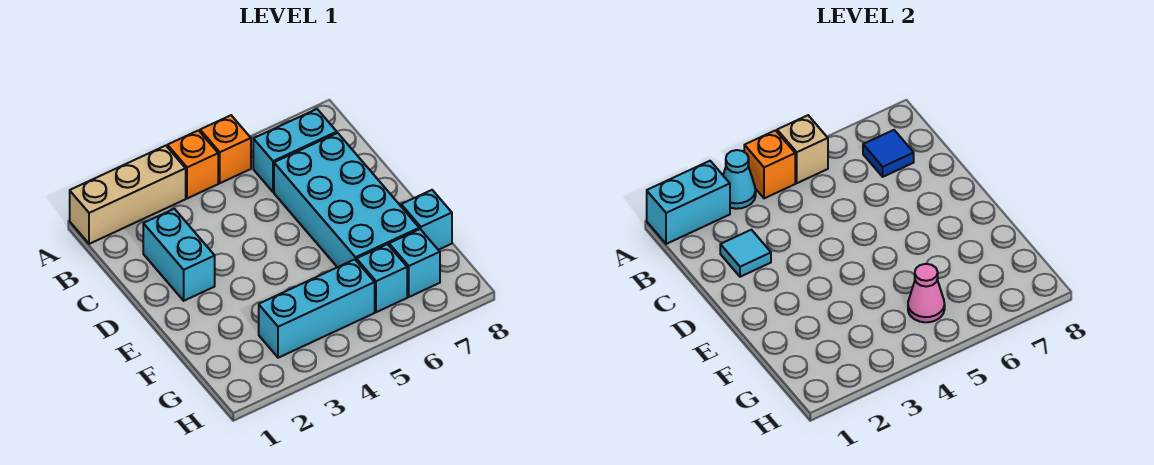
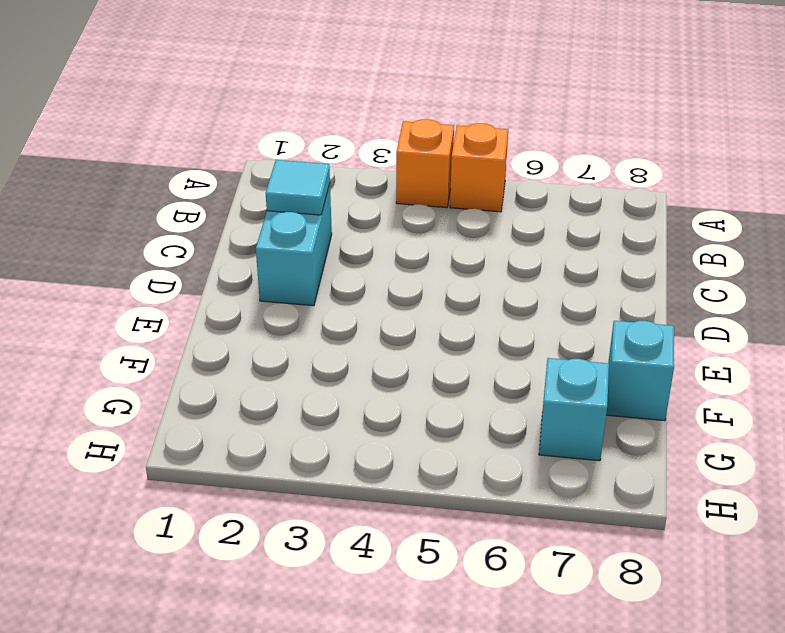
none -> tan 1x3 brick [70,146,186,244]
none -> cyan 1x2 brick [253,109,337,192]
none -> cyan 2x4 brick [274,133,419,267]

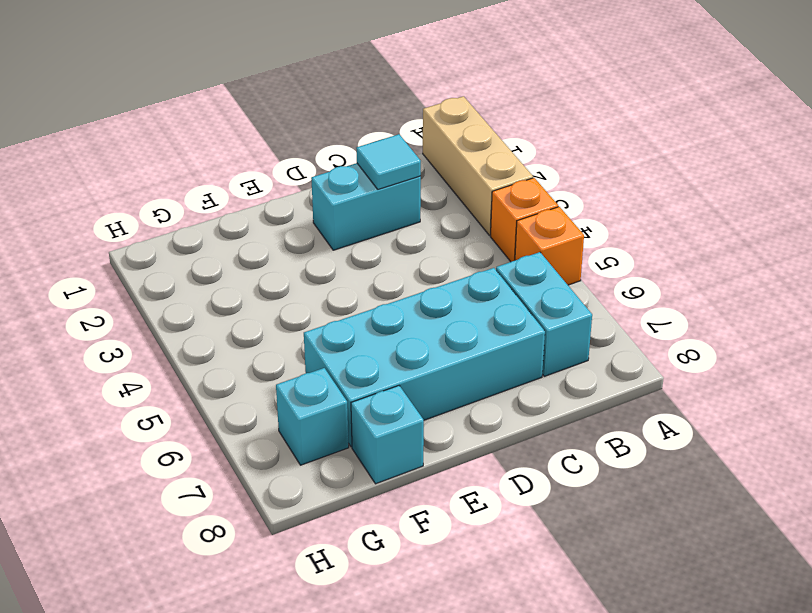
none -> cyan 1x3 brick [259,259,375,358]
none -> cyan 1x1 brick [356,244,407,312]
none -> cyan 1x2 brick [647,161,730,244]

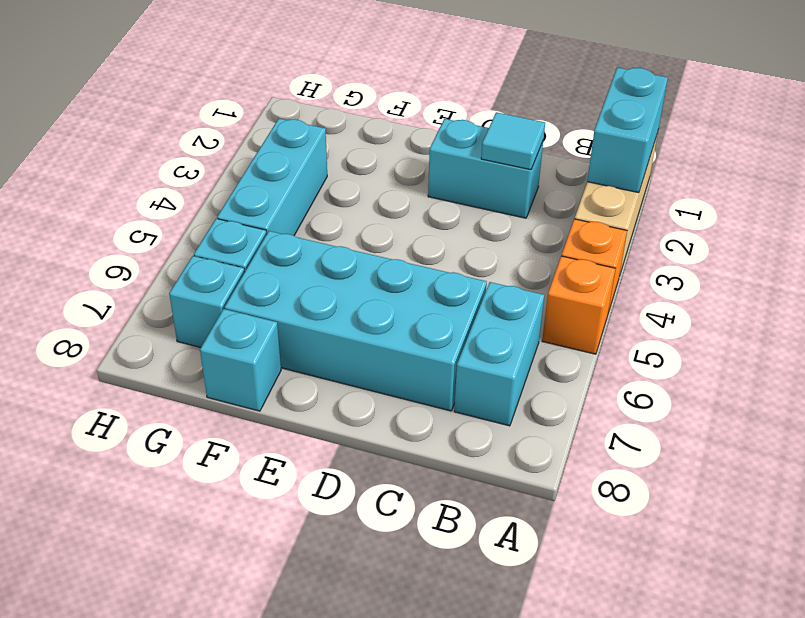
none -> cyan 1x1 cone [723,150,756,209]
none -> orange 1x1 brick [744,130,795,198]
none -> tan 1x1 brick [777,115,828,183]

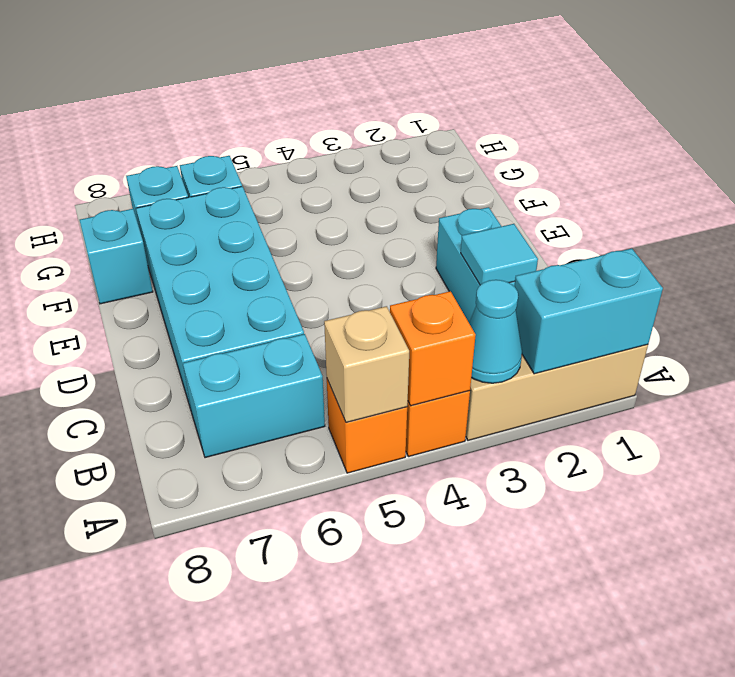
none -> cyan 1x3 brick [259,259,375,358]
none -> blue 1x1 tile [863,130,914,177]
none -> pink 1x1 cone [908,264,945,322]

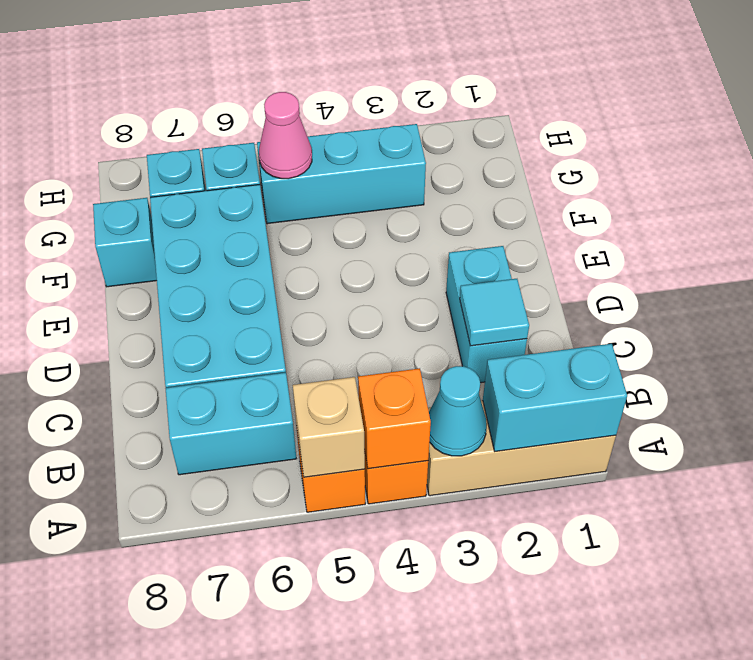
none -> blue 1x1 tile [863,130,914,177]

